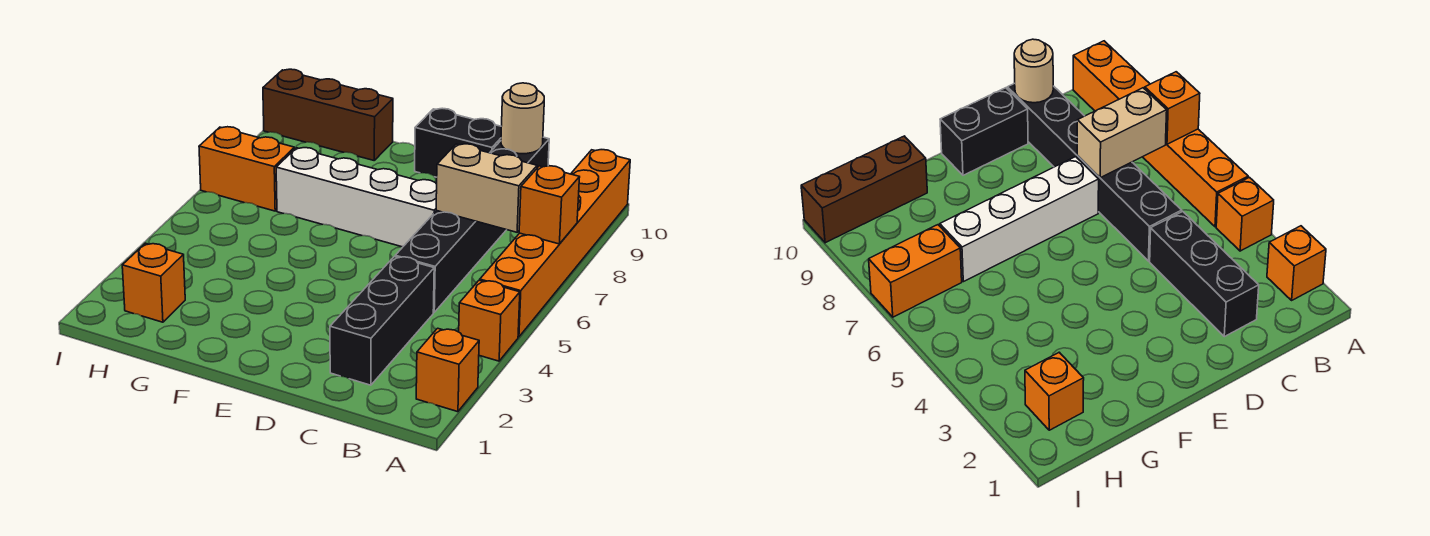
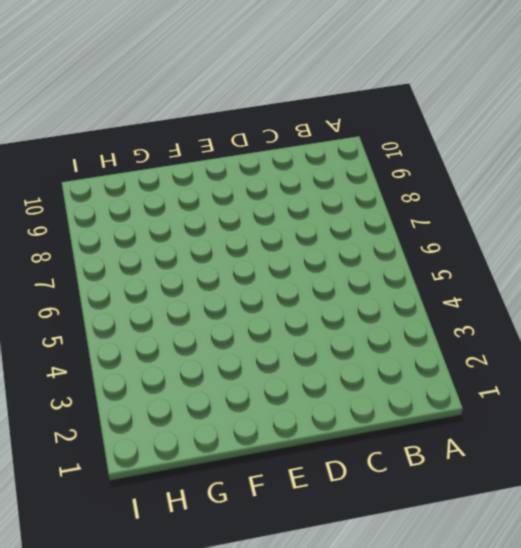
none -> orange 1x1 brick [416,328,479,412]
none -> orange 1x1 brick [459,280,520,361]
none -> orange 1x6 brick [480,150,630,337]

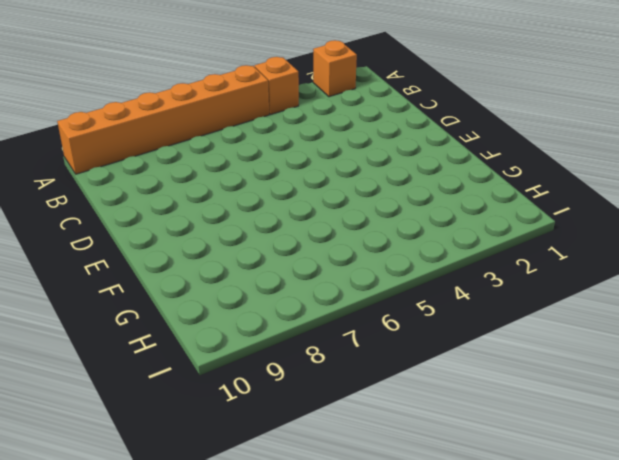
none -> black 1x3 brick [330,257,434,385]
none -> black 1x6 brick [395,137,549,312]
none -> white 1x4 brick [276,148,437,247]

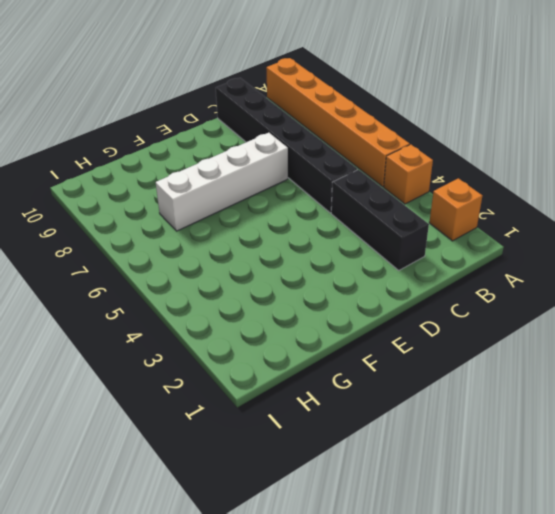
none -> black 1x2 brick [415,108,501,177]
none -> brown 1x3 brick [263,69,393,160]
none -> orange 1x1 brick [122,243,185,322]

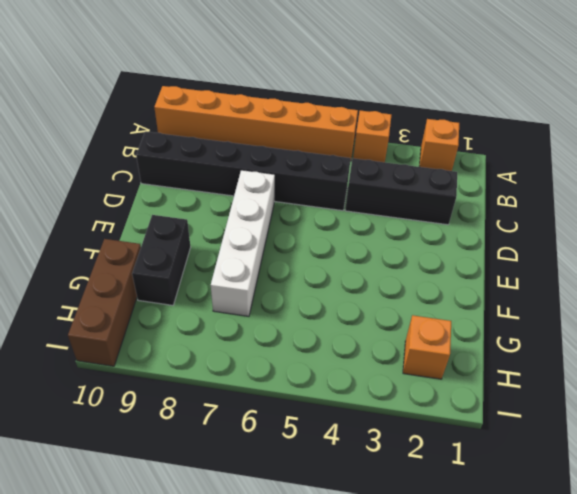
black 1x2 brick [132,215,191,305] -> black 1x2 brick moved to [415,108,501,177]
none -> orange 1x2 brick [199,127,295,211]
none -> orange 1x1 brick [519,166,580,244]
none -> tan 1x2 brick [436,144,537,232]

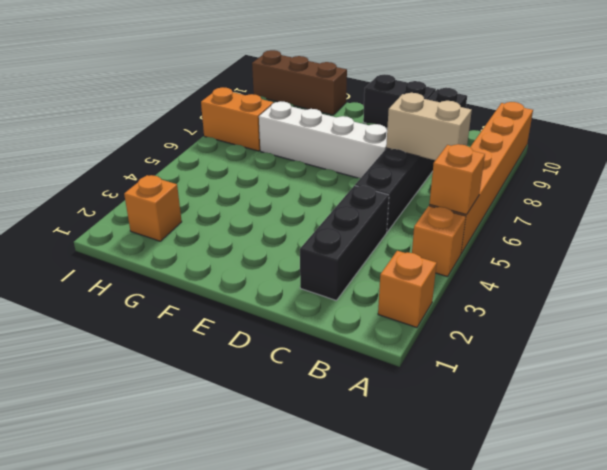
orange 1x1 brick [429,144,485,215] -> orange 1x1 brick moved to [519,166,580,244]
none -> tan 1x1 round brick [501,83,544,154]

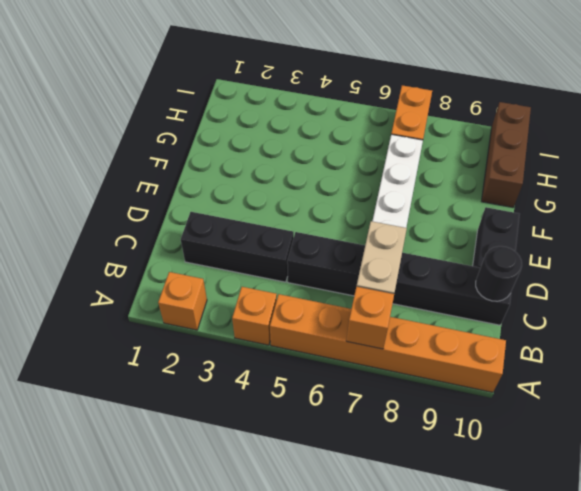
black 1x1 round brick [476,246,522,301] -> tan 1x1 round brick [501,83,544,154]
none -> orange 1x1 brick [122,243,185,322]

